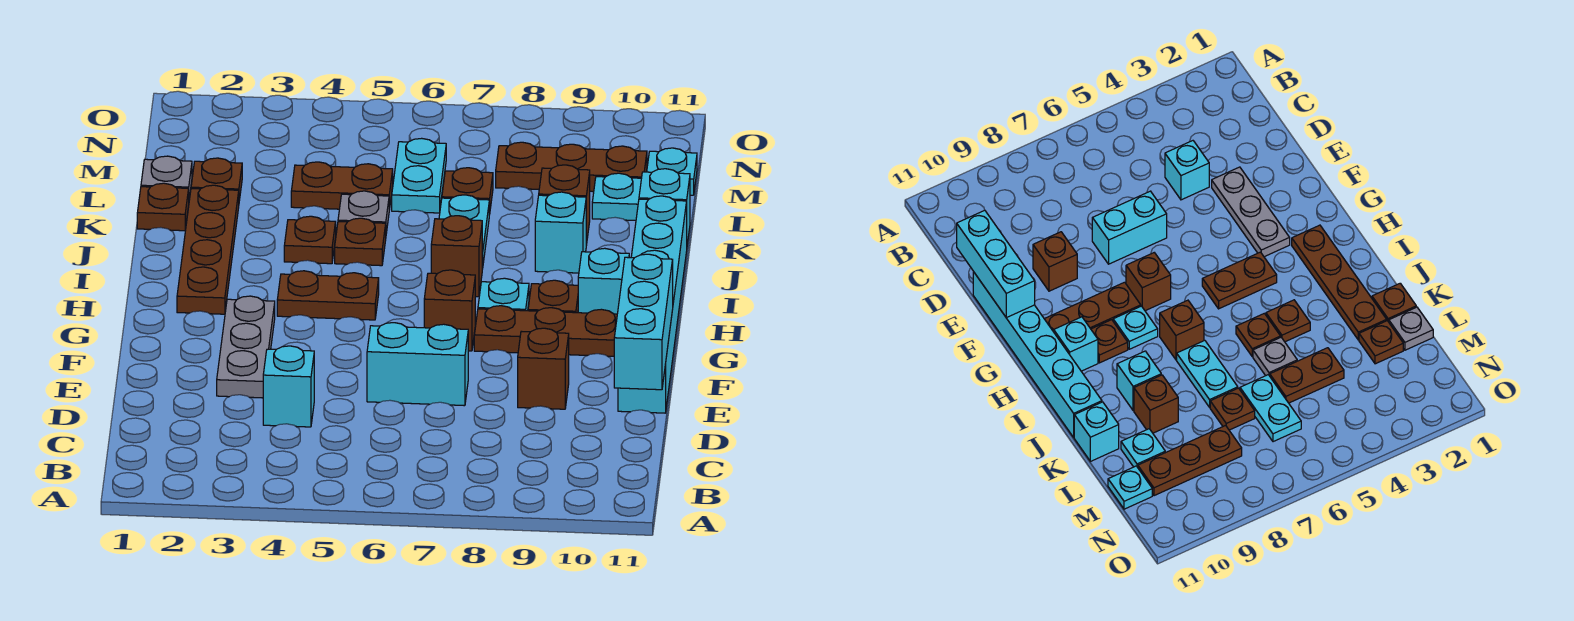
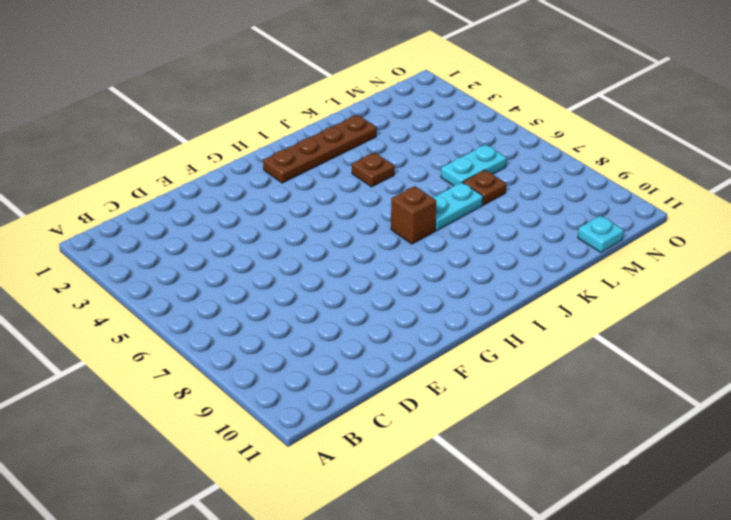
none -> cyan 1x1 brick [263,346,314,427]
none -> grey 1x3 plate [217,296,275,398]
none -> cyan 1x2 brick [367,323,468,406]
none -> brown 1x1 brick [518,328,569,409]

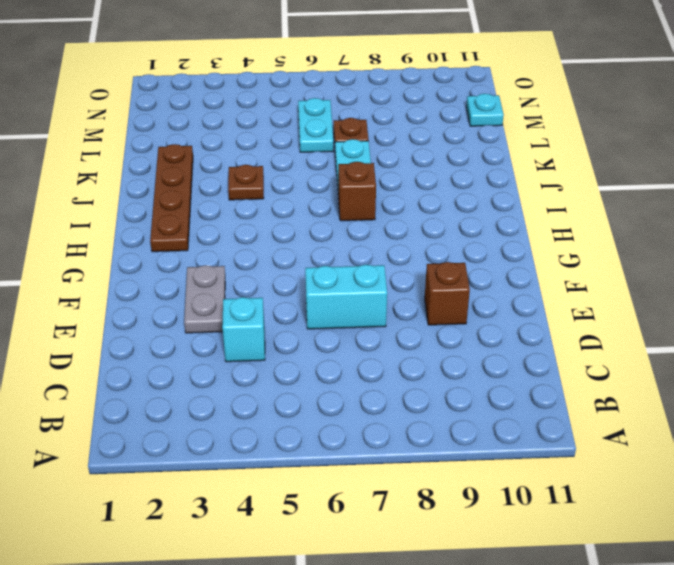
grey 1x2 plate [184,265,225,333] -> grey 1x3 plate [217,296,275,398]
none -> cyan 1x6 brick [618,196,687,413]
none -> brown 1x1 brick [424,270,475,351]
none -> brown 1x3 plate [474,306,617,356]
none -> brown 1x2 plate [277,271,379,320]

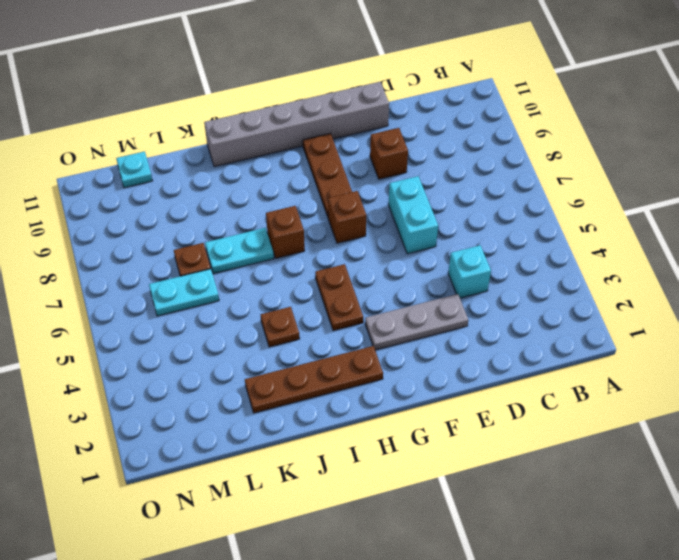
grey 1x6 brick [204,82,389,167] -> cyan 1x6 brick [618,196,687,413]
none -> cyan 1x1 plate [478,278,529,311]
none -> brown 1x1 plate [528,280,578,313]
none -> cyan 1x1 brick [578,248,629,314]
none -> brown 1x1 plate [335,218,386,266]

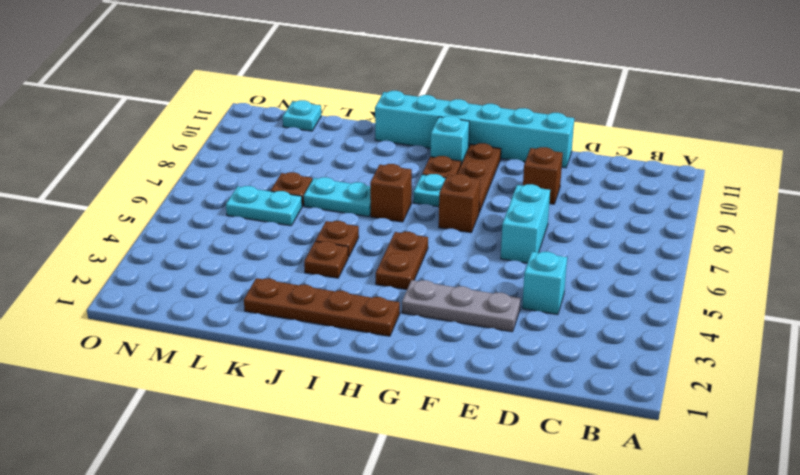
none -> cyan 1x1 brick [535,192,586,273]
none -> brown 1x1 plate [137,183,189,231]
none -> grey 1x1 plate [338,191,389,233]
none -> brown 1x1 brick [539,165,590,245]

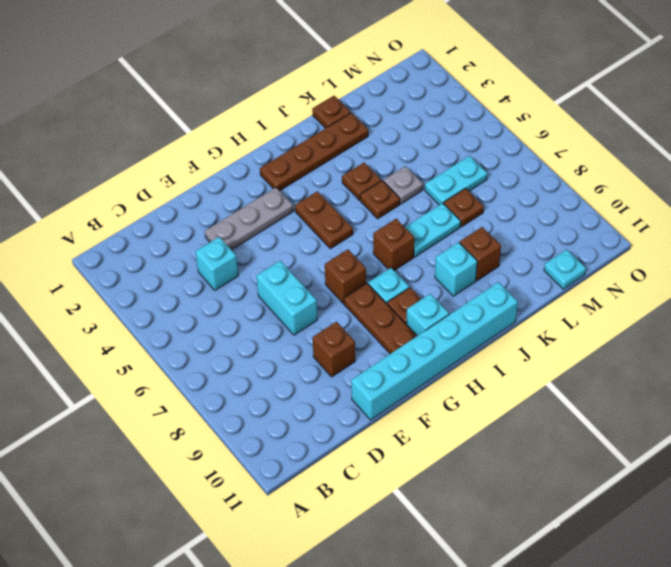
none -> cyan 1x1 brick [639,169,690,244]
none -> grey 1x1 plate [141,156,192,198]
none -> brown 1x1 plate [191,158,242,201]
none -> brown 1x2 plate [291,162,393,210]

